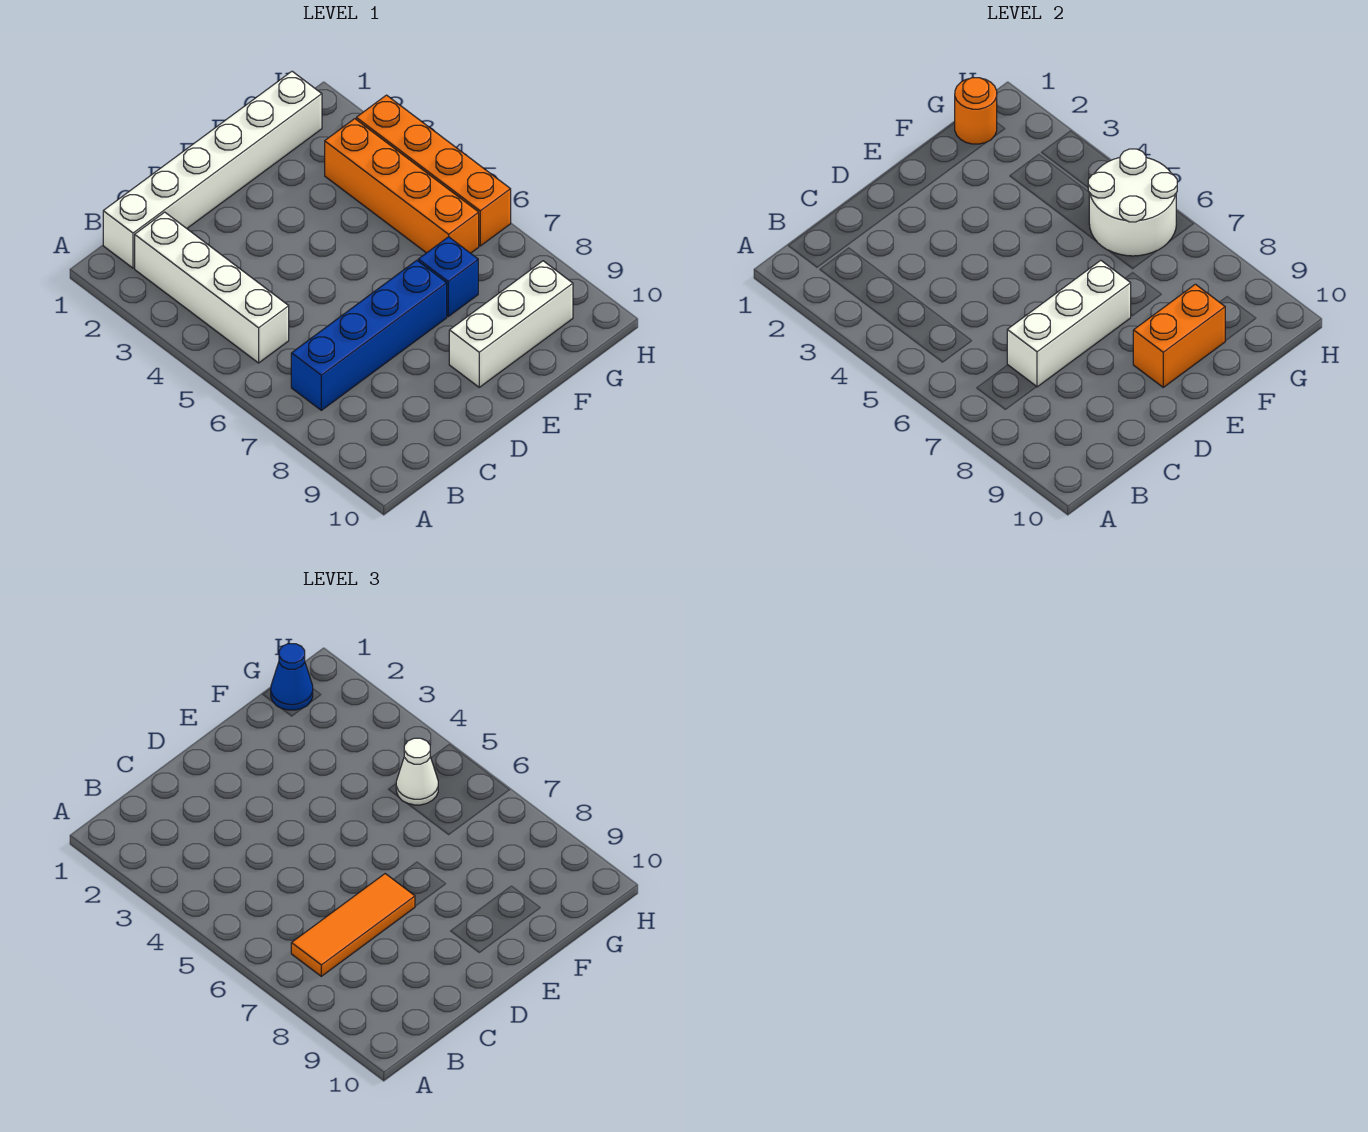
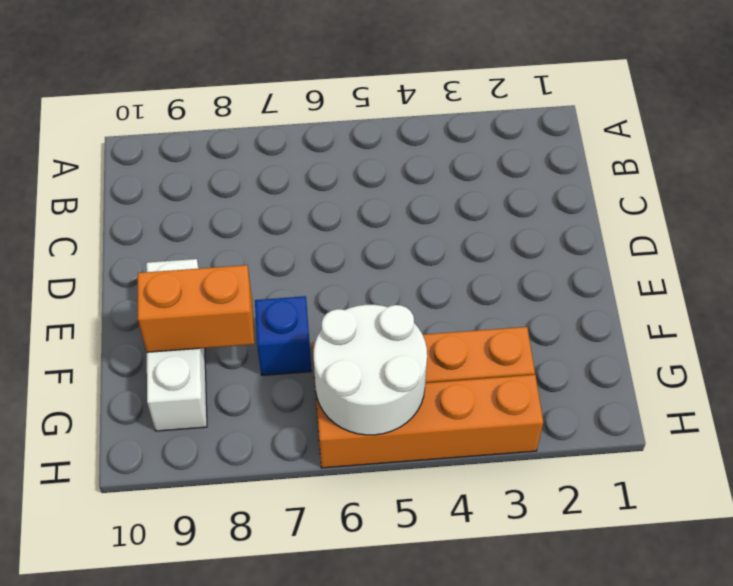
orange 1x2 brick [138,265,254,352] -> orange 1x2 brick turned to [1133,284,1225,387]
none -> white 1x6 brick [103,71,322,268]
none -> white 1x4 brick [135,212,289,363]
none -> blue 1x4 brick [291,260,447,410]

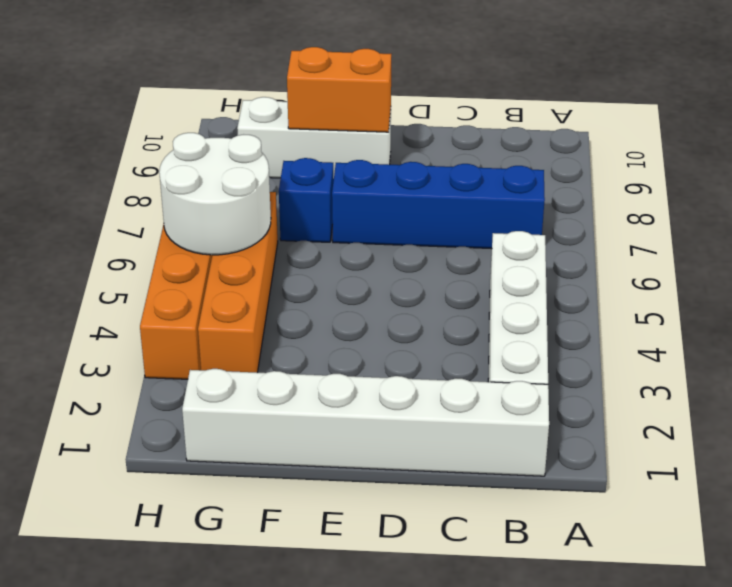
none -> white 1x3 brick [1007,260,1131,387]
none -> orange 1x1 round brick [955,78,997,144]
none -> orange 1x3 tile [291,874,415,976]

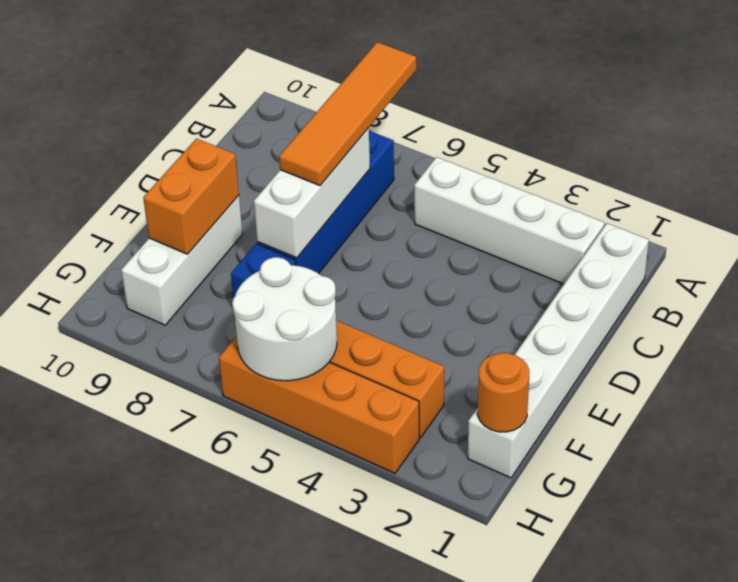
orange 1x4 tile [279,42,416,186] -> orange 1x3 tile [291,874,415,976]
none -> blue 1x1 cone [271,644,313,710]
none -> white 1x1 cone [396,738,438,805]

